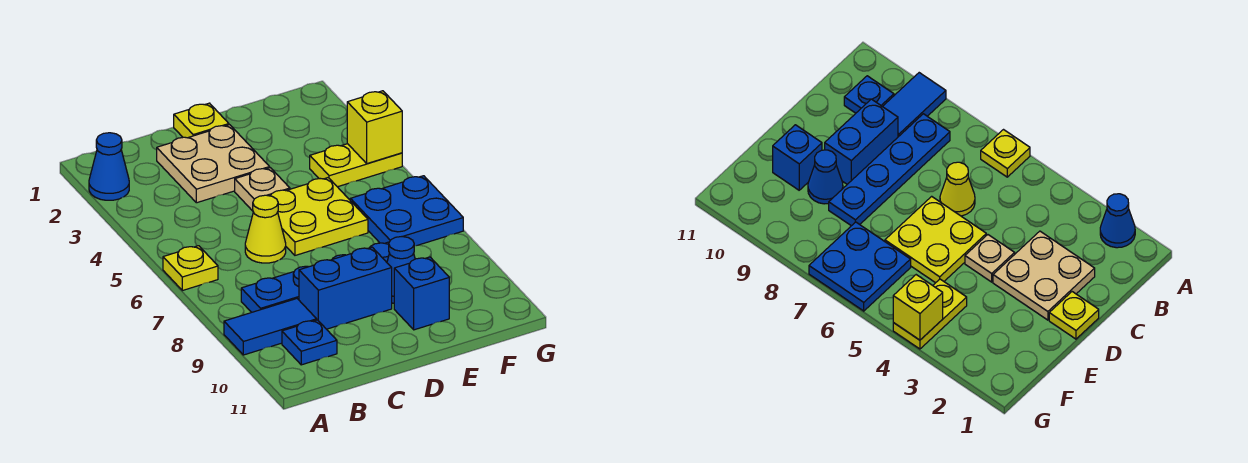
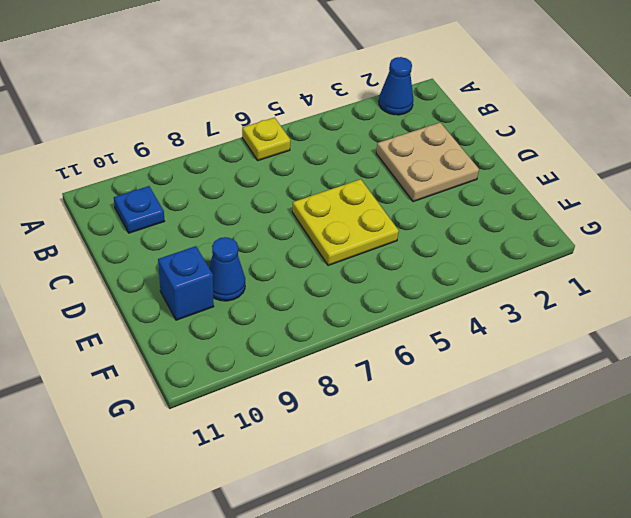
none -> blue 1x2 tile [224,299,317,355]
none -> blue 1x4 plate [241,242,389,312]
none -> yellow 1x1 cone [245,195,286,263]

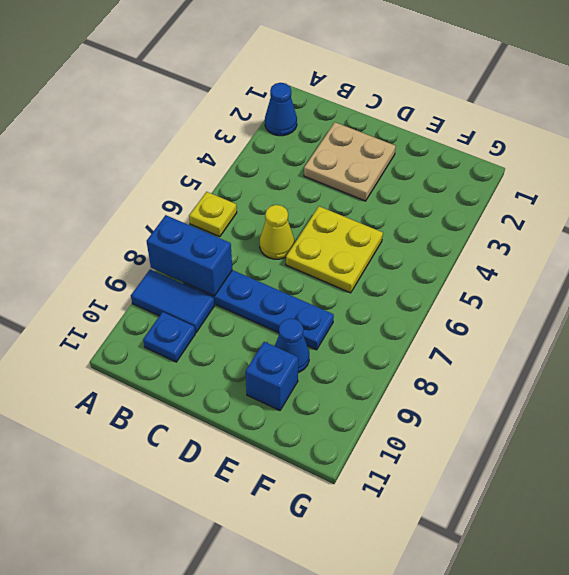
blue 1x2 brick [147,215,232,296] -> blue 1x2 brick moved to [299,247,392,329]
none -> yellow 1x1 plate [174,103,229,138]
none -> tan 1x1 plate [235,168,290,211]
none -> yellow 1x2 plate [310,144,402,187]

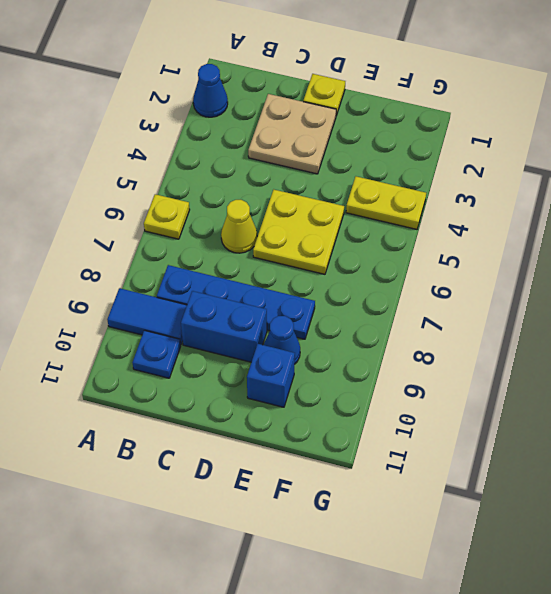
none -> tan 1x1 plate [235,168,290,211]
none -> blue 2x2 plate [350,176,463,246]
none -> yellow 1x1 brick [347,91,402,163]

